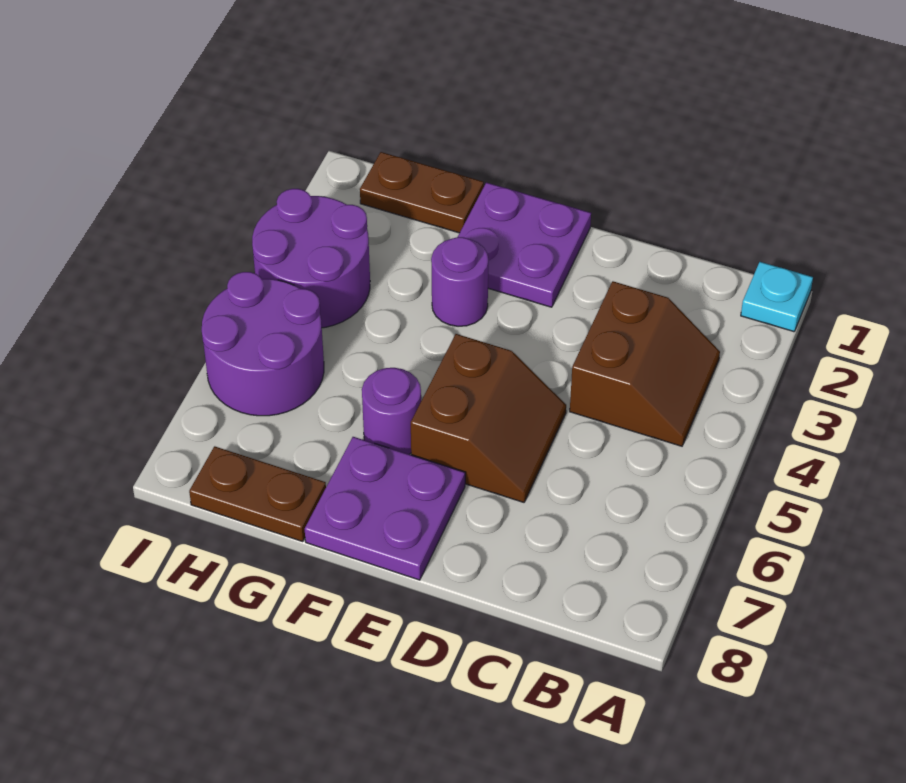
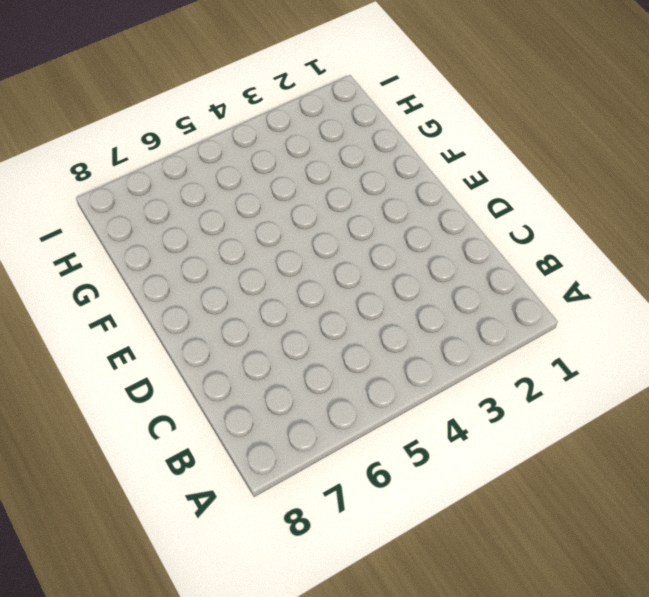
none -> cyan 1x1 plate [741,262,813,332]
none -> brown 2x2 slope [570,281,720,446]

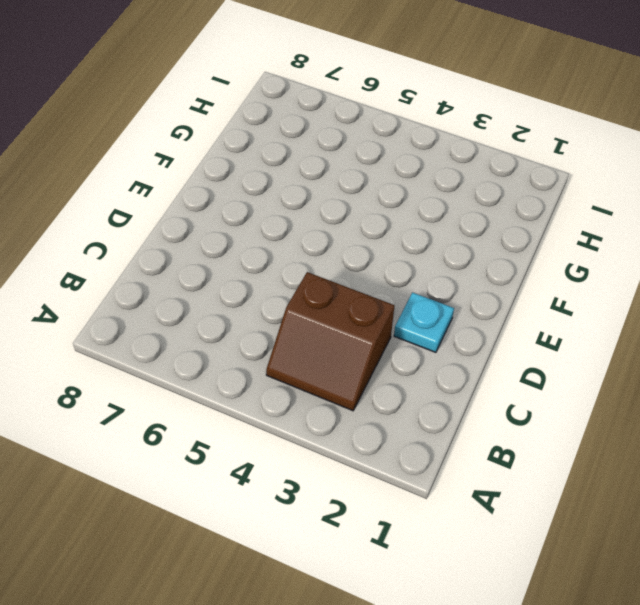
cyan 1x1 plate [394,293,454,352] -> cyan 1x1 plate moved to [741,262,813,332]
none -> brown 2x2 slope [411,334,566,502]
none -> purple 2x2 plate [458,182,591,307]

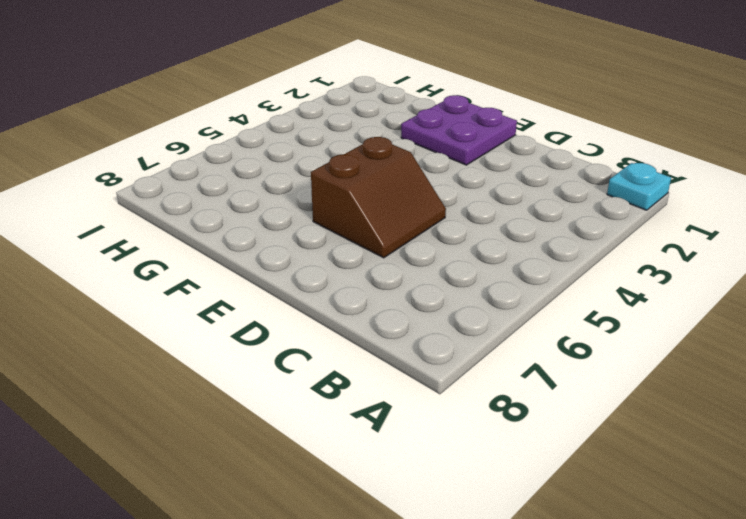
none -> brown 2x2 slope [570,281,720,446]
none -> purple 2x2 plate [305,437,465,580]

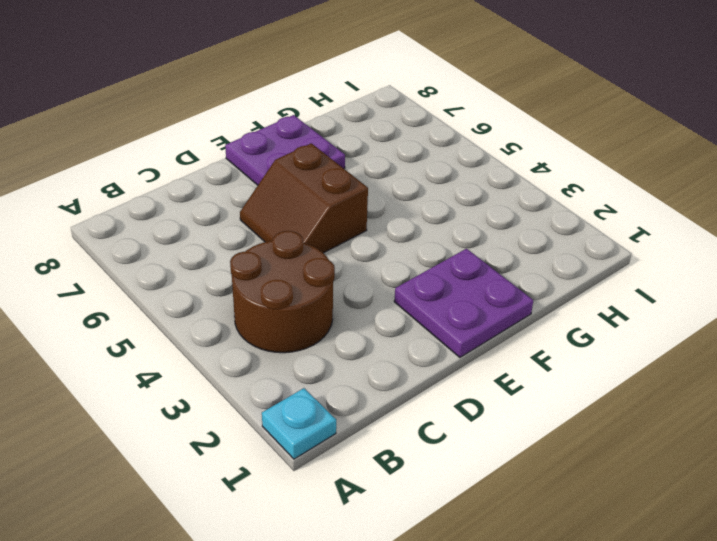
brown 2x2 round brick [230,231,335,353] -> brown 2x2 slope [570,281,720,446]
none -> purple 1x1 round brick [431,237,488,326]
none -> purple 1x1 round brick [362,368,421,454]

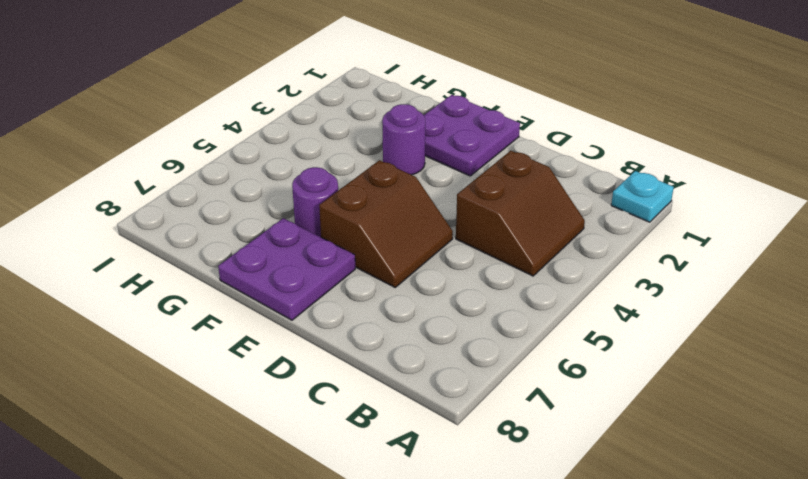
none -> brown 1x2 plate [360,152,484,233]
none -> brown 1x2 plate [189,446,326,541]

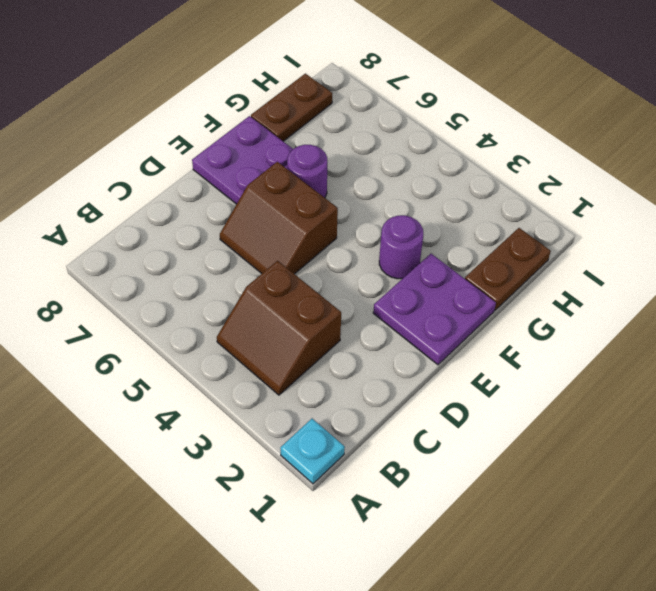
none -> purple 2x2 round brick [252,189,370,328]
none -> purple 2x2 round brick [202,272,324,416]

